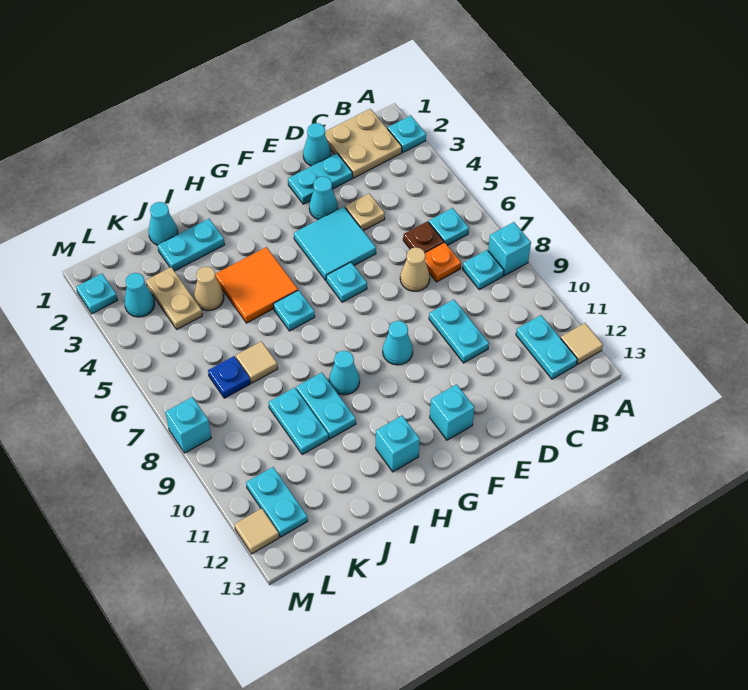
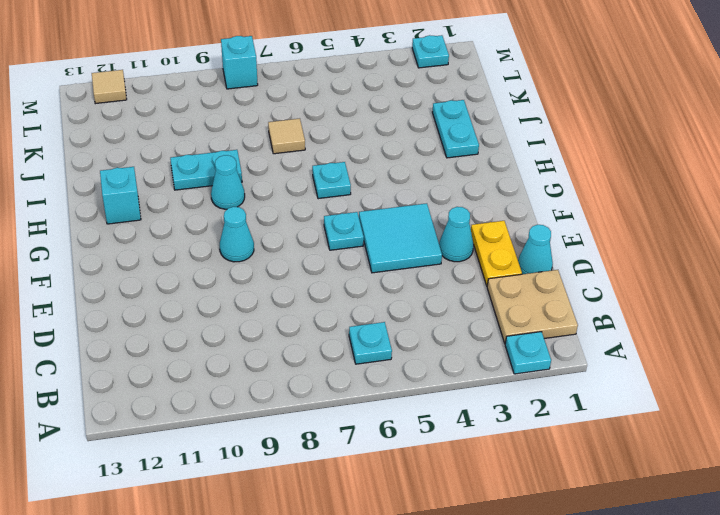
yellow 1x2 plate [471,221,522,286] -> cyan 1x2 plate [288,153,352,204]
none -> cyan 1x1 brick [488,222,531,276]
none -> tan 1x1 tile [561,323,603,364]
none -> cyan 1x1 plate [463,250,504,290]
none -> cyan 1x2 plate [516,315,578,379]

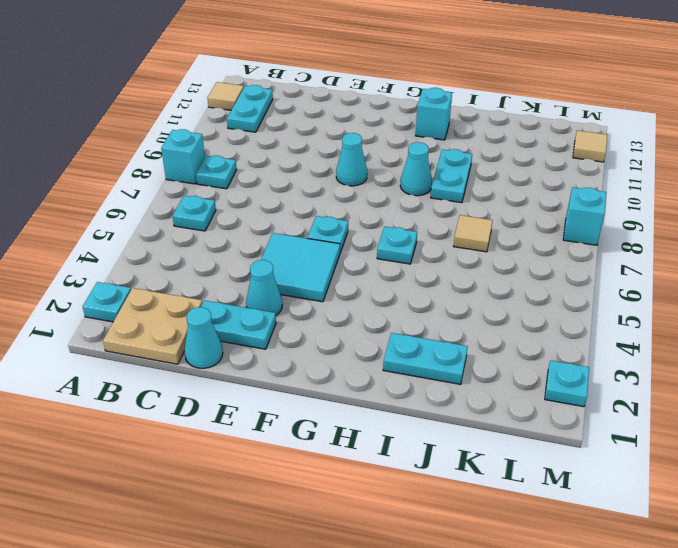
none -> brown 1x1 plate [403,221,444,252]
none -> orange 1x1 plate [425,242,461,282]
none -> tan 1x1 plate [345,194,385,231]
none -> tan 1x1 cone [400,247,430,291]

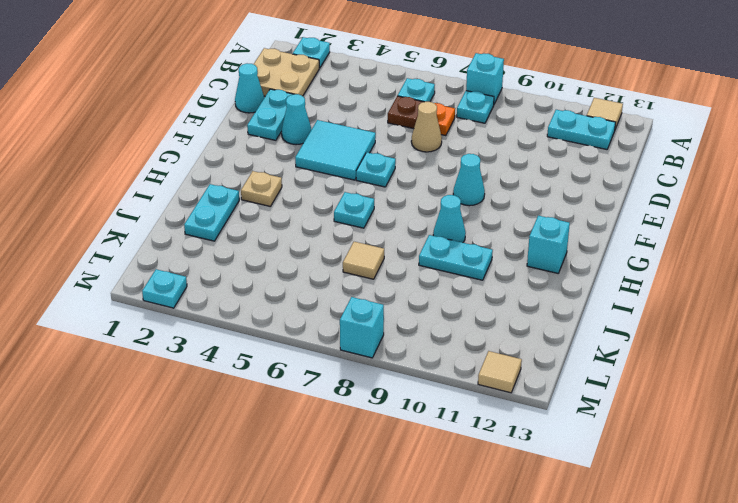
tan 1x1 plate [241,171,282,207] -> tan 1x1 plate moved to [345,194,385,231]
none -> cyan 1x2 plate [429,299,489,363]
none -> cyan 1x1 brick [430,384,474,440]
none -> orange 2x2 tile [215,247,298,323]
none -> cyan 1x1 cone [149,202,178,245]

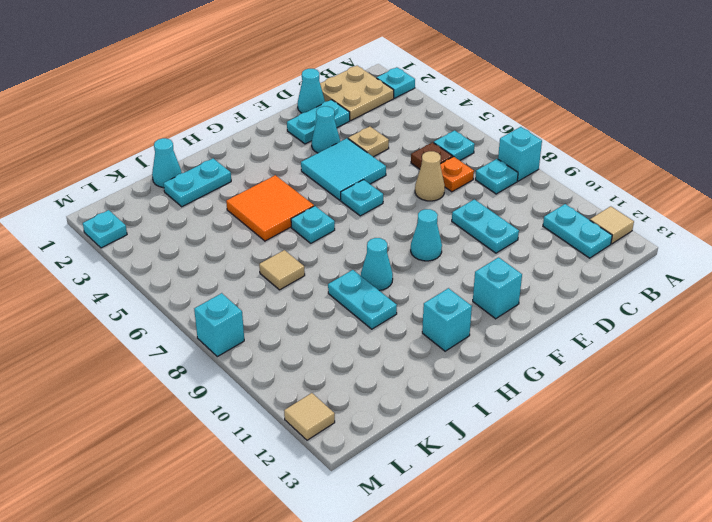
none -> tan 1x1 cone [194,266,224,311]
none -> cyan 1x2 plate [269,387,329,454]
none -> tan 1x2 plate [146,267,202,329]
none -> blue 1x1 plate [208,356,250,398]

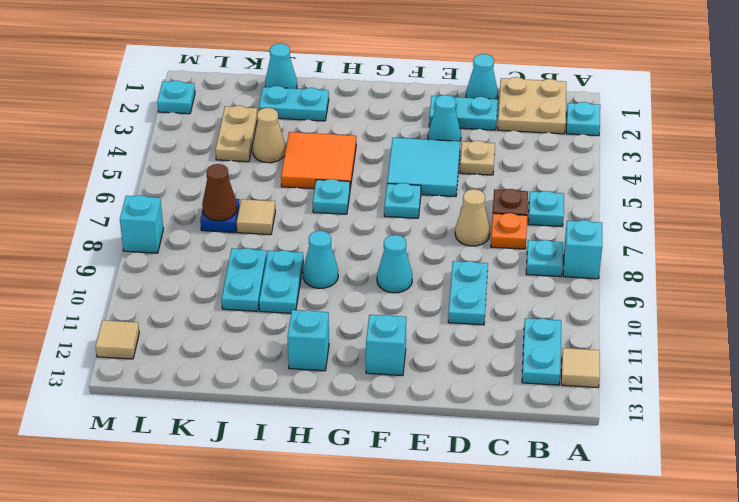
brown 1x1 cone [202,164,237,221] -> none
none -> cyan 1x1 cone [124,273,155,317]
none -> cyan 1x2 plate [246,467,308,537]

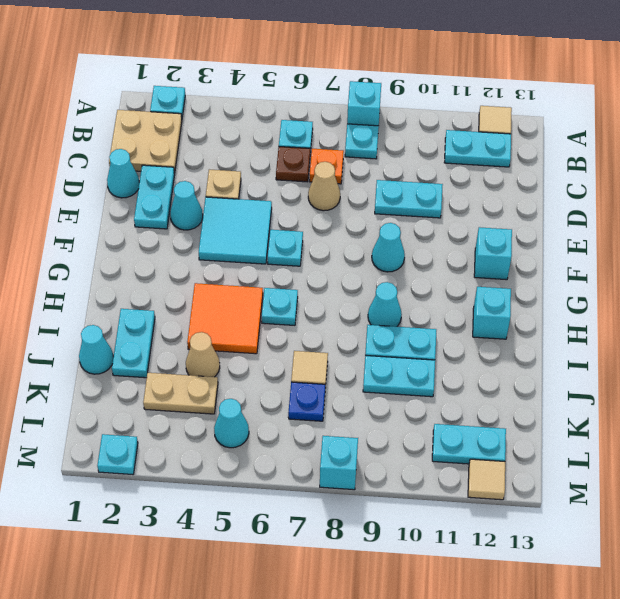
cyan 1x1 cone [214,399,249,448] -> cyan 1x1 cone moved to [124,273,155,317]

